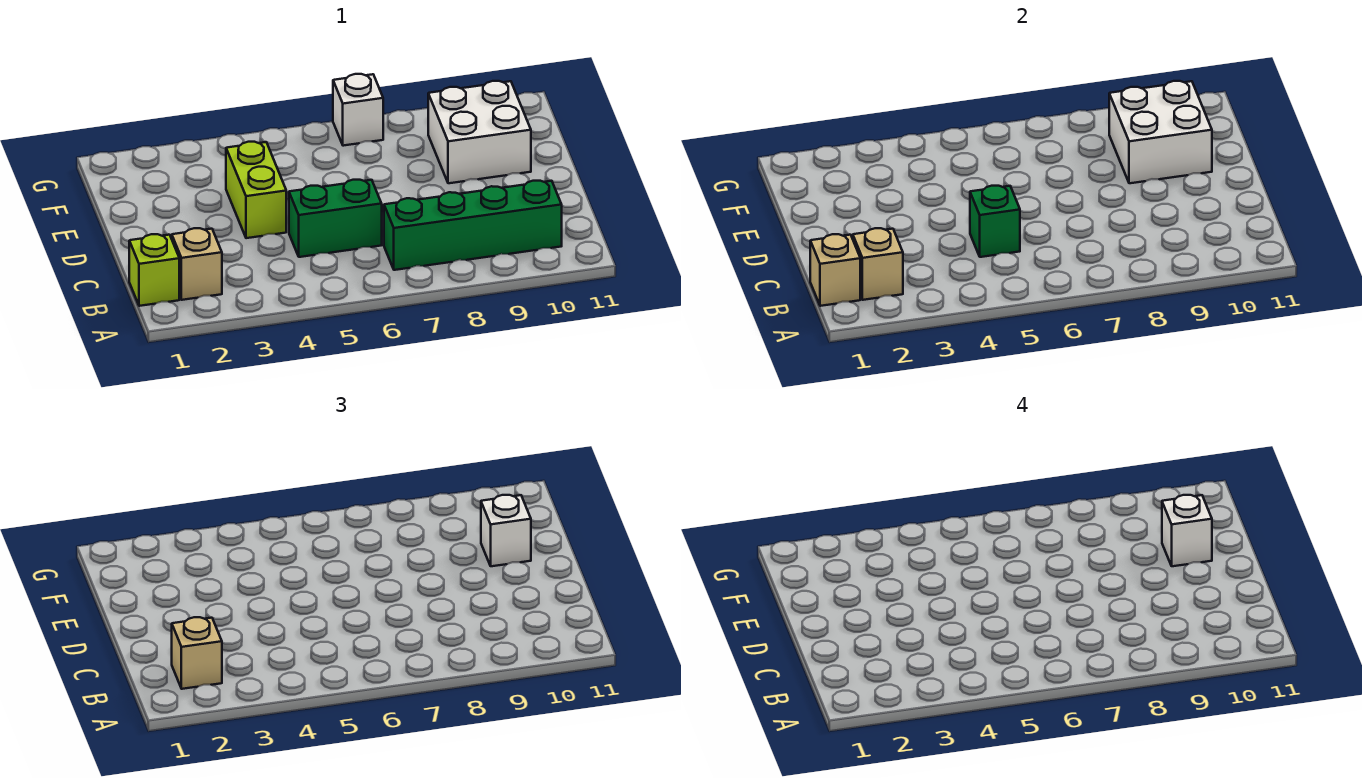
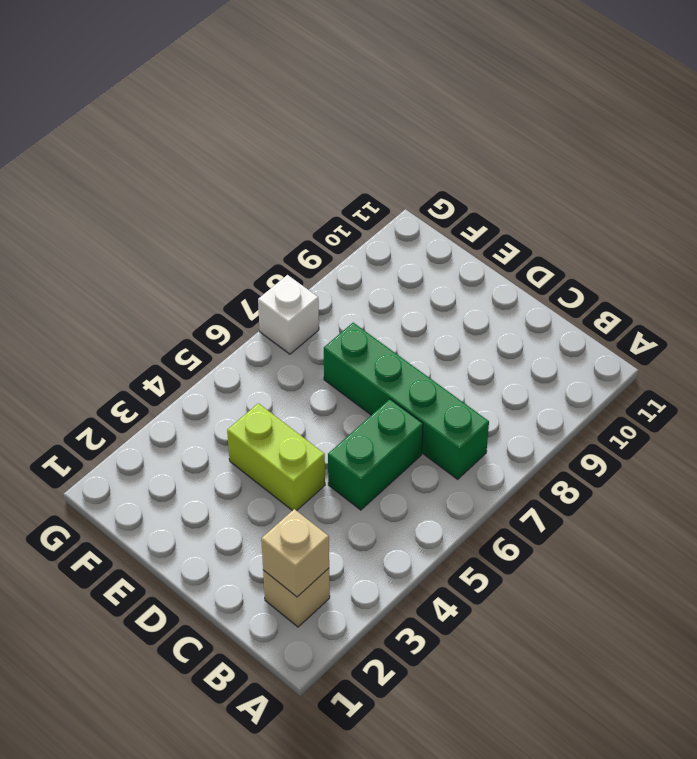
green 1x4 brick [324,323,489,479] -> green 1x4 brick turned to [384,181,562,270]
none -> lime 1x1 brick [129,234,179,306]
none -> white 2x2 brick [428,81,531,183]
none -> tan 1x1 brick [810,234,860,306]

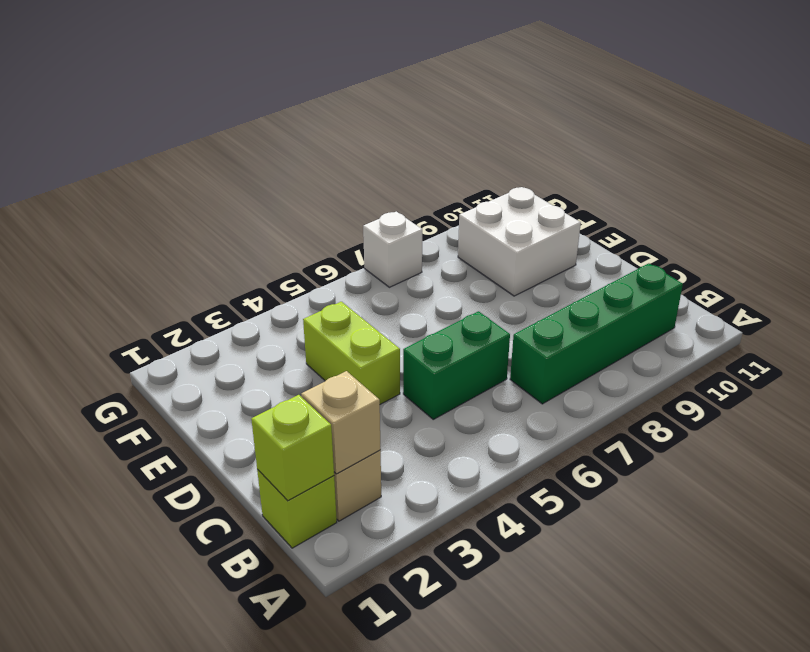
lime 1x1 brick [251,395,334,501] -> tan 1x1 brick [810,234,860,306]
none -> green 1x1 brick [970,186,1020,257]
none -> white 2x2 brick [1109,81,1212,183]
none -> tan 1x1 brick [172,617,222,689]

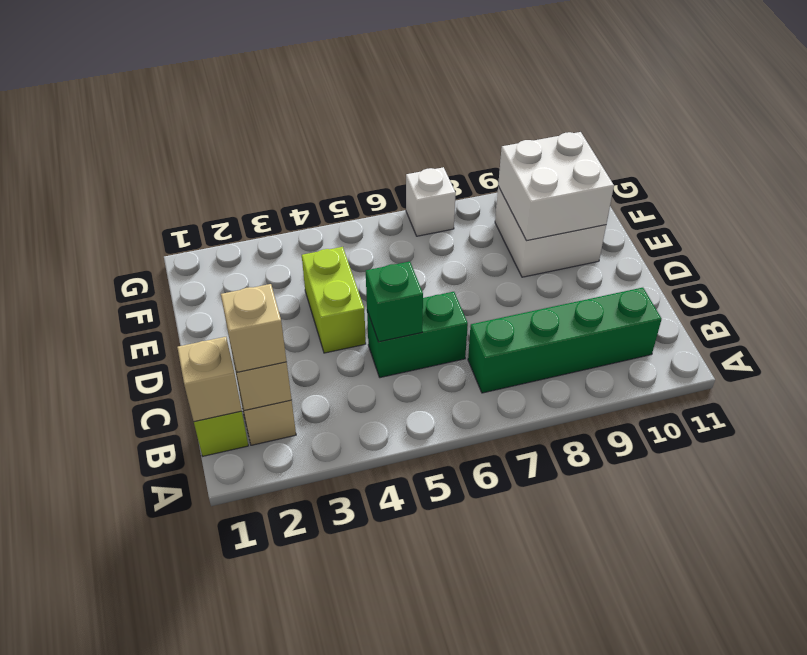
none -> white 1x1 brick [481,495,531,566]
none -> white 1x1 brick [1162,495,1212,566]

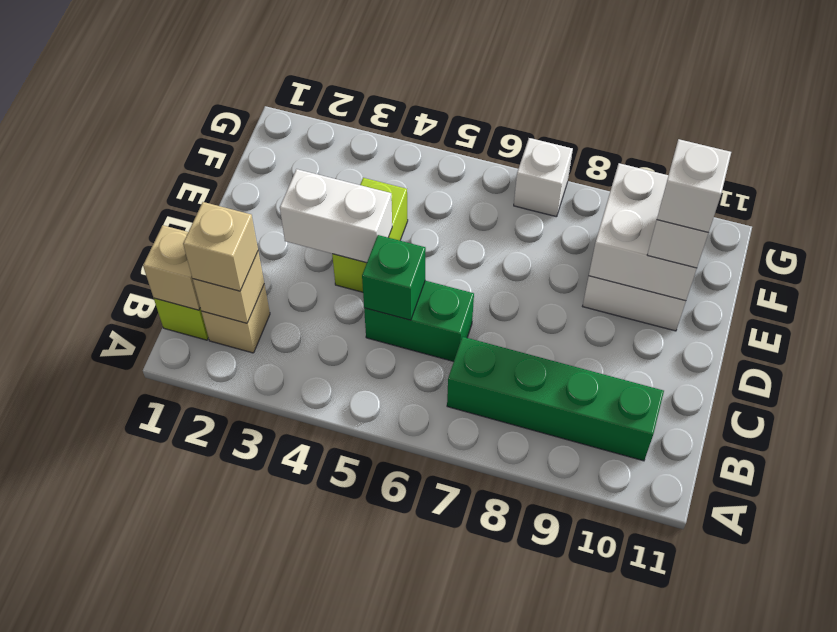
white 1x2 brick [280,169,392,263] -> none

